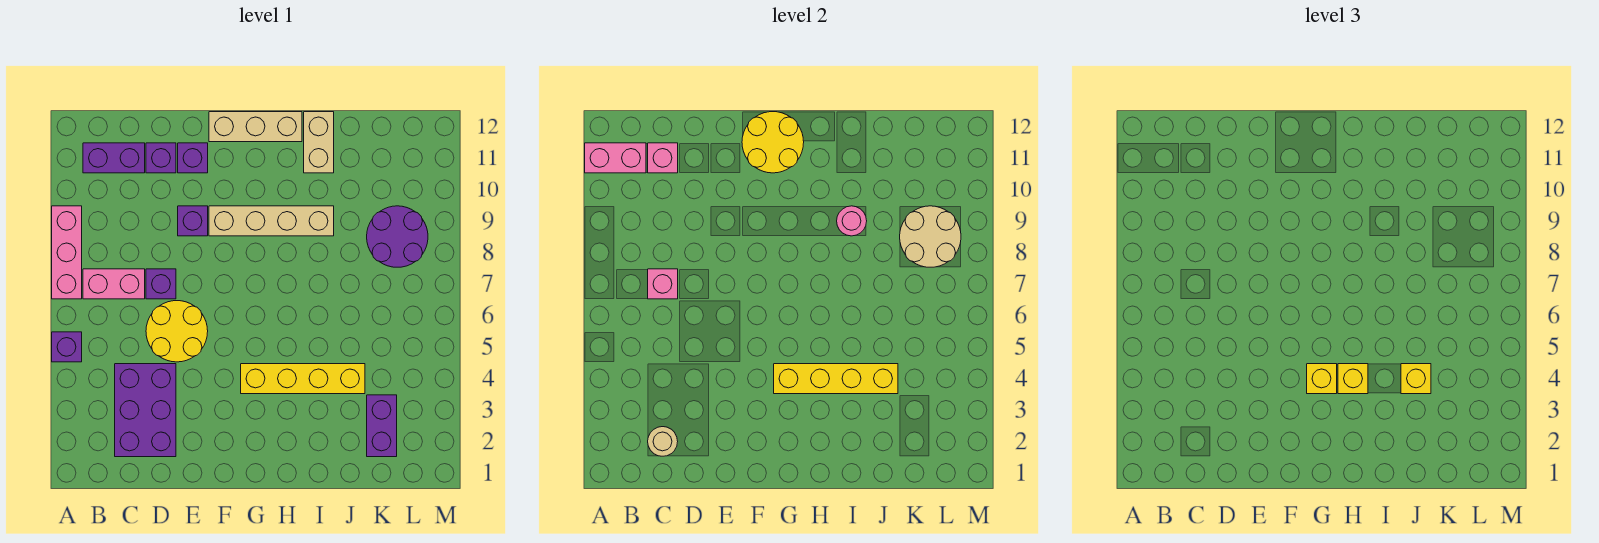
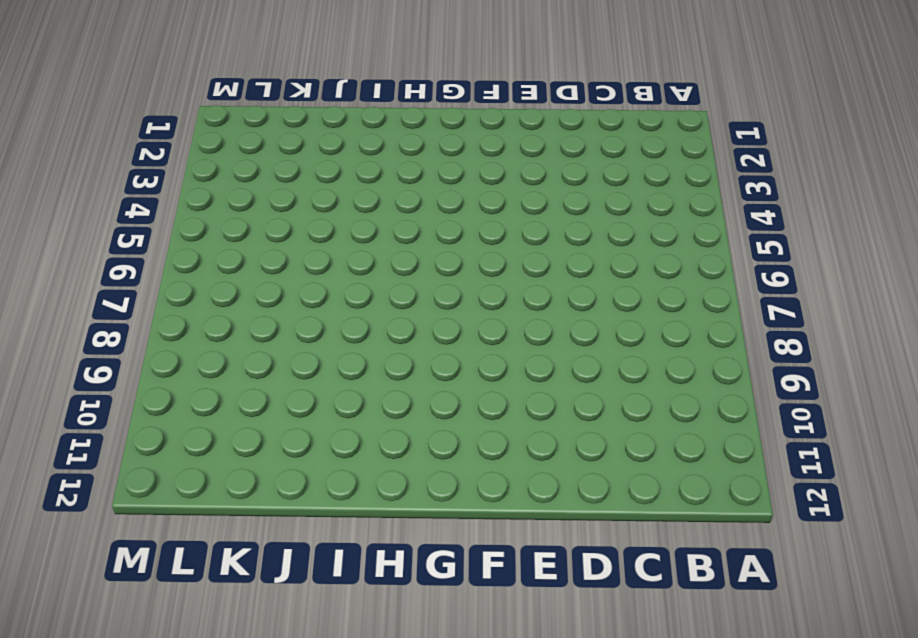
none -> purple 1x1 brick [52,332,82,362]
none -> pink 1x3 brick [52,206,82,299]
none -> pink 1x2 brick [83,269,145,299]

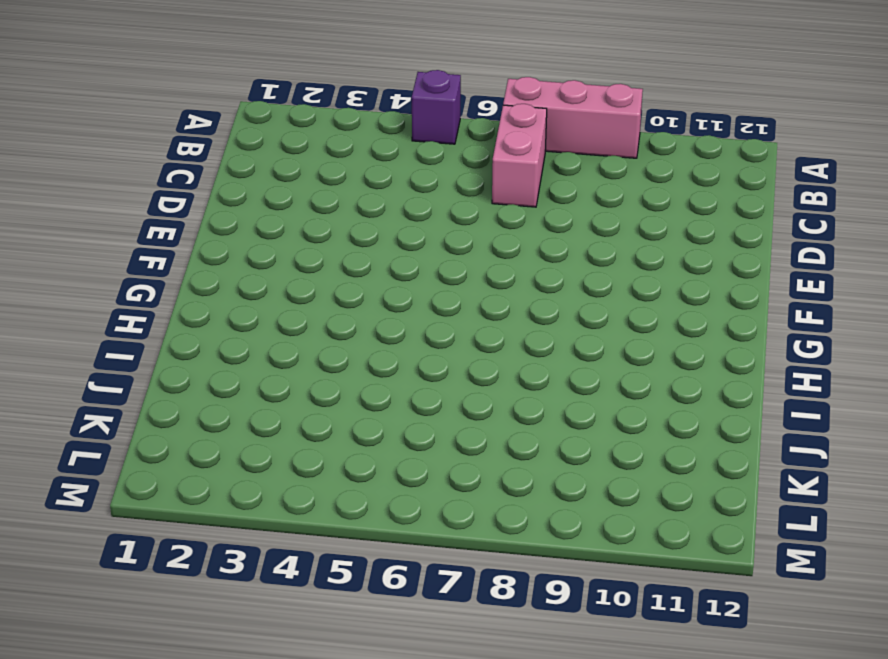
none -> purple 1x2 brick [83,143,145,173]
none -> purple 2x3 brick [115,364,176,457]
none -> yellow 2x2 round brick [146,301,208,362]

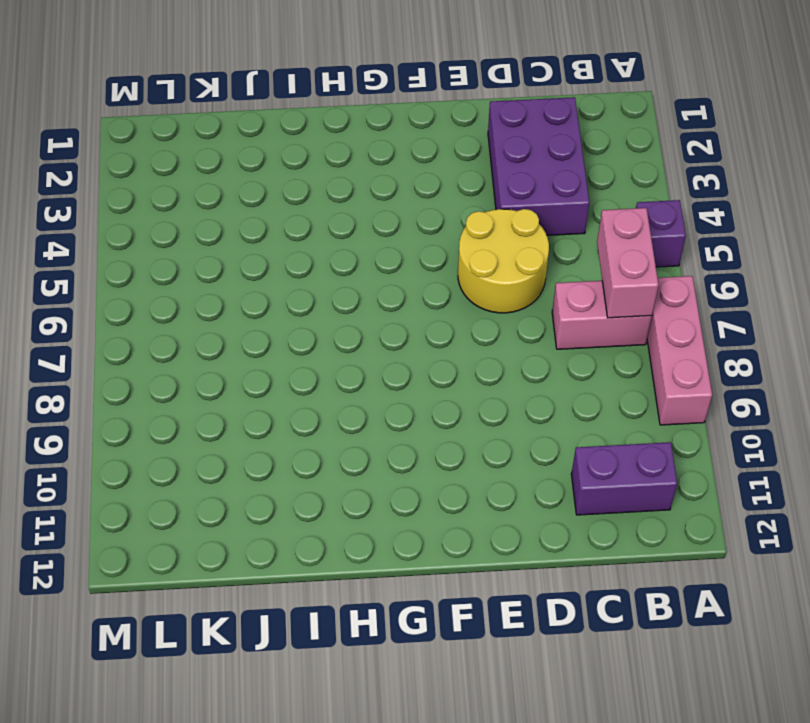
pink 1x2 brick [597,208,659,318] -> pink 1x2 brick turned to [585,143,646,173]
none -> purple 1x1 brick [146,269,176,299]
none -> purple 1x1 brick [146,143,176,173]
none -> purple 1x1 brick [178,206,208,236]

